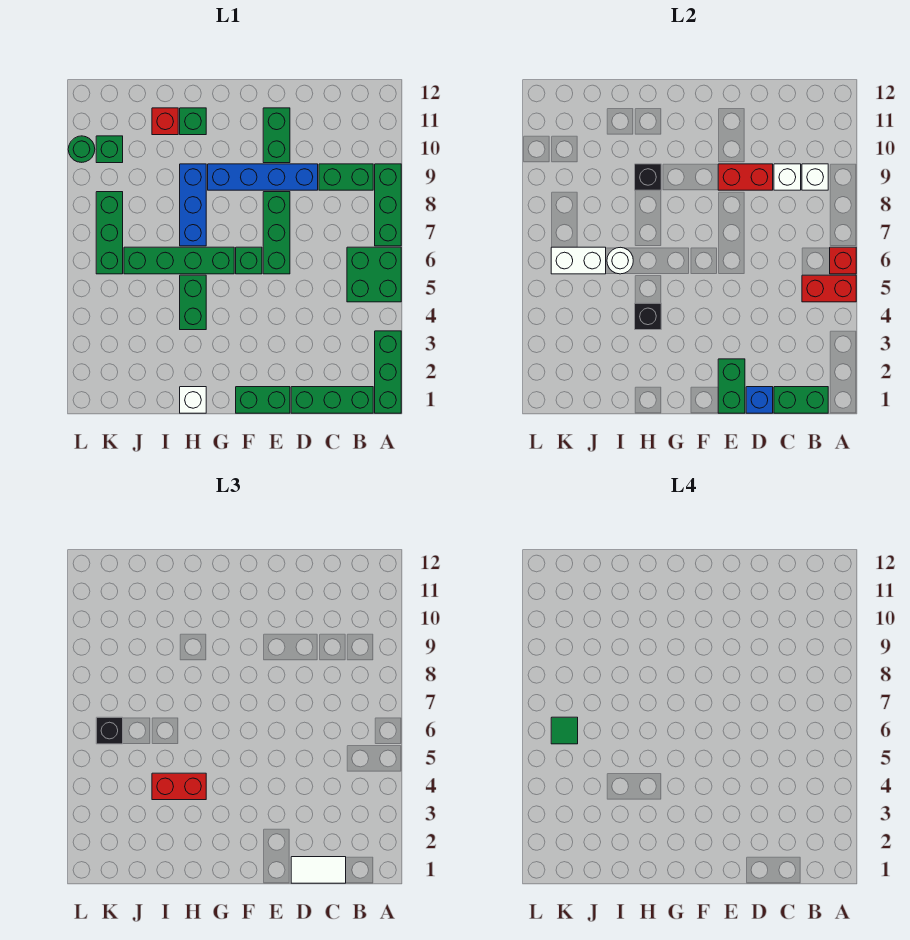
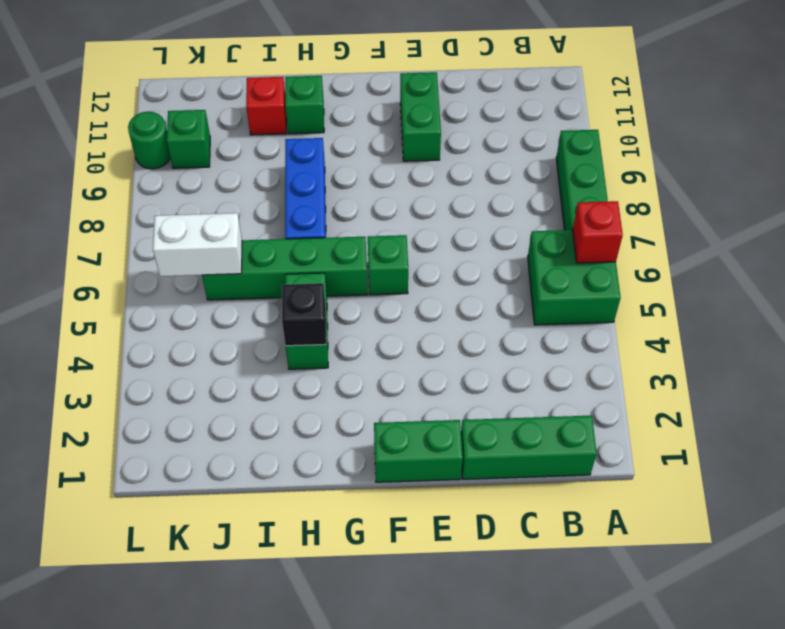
none -> green 1x3 brick [375,331,401,413]
none -> green 1x2 brick [319,164,373,190]
none -> blue 1x4 brick [208,164,318,190]
none -> green 1x3 brick [263,192,290,274]

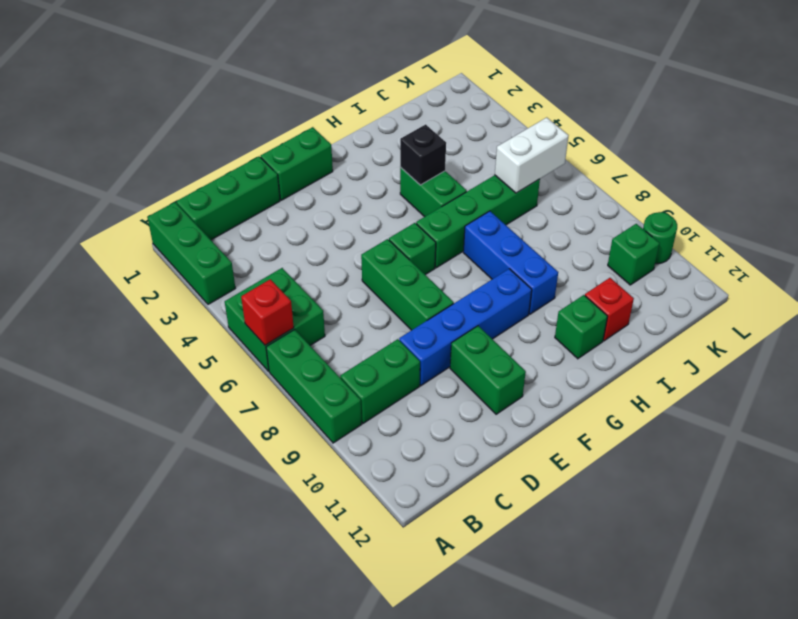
none -> white 1x1 brick [180,387,206,413]
none -> green 1x3 brick [96,192,123,274]
none -> red 1x2 brick [802,275,856,302]
none -> green 1x2 brick [774,387,828,413]

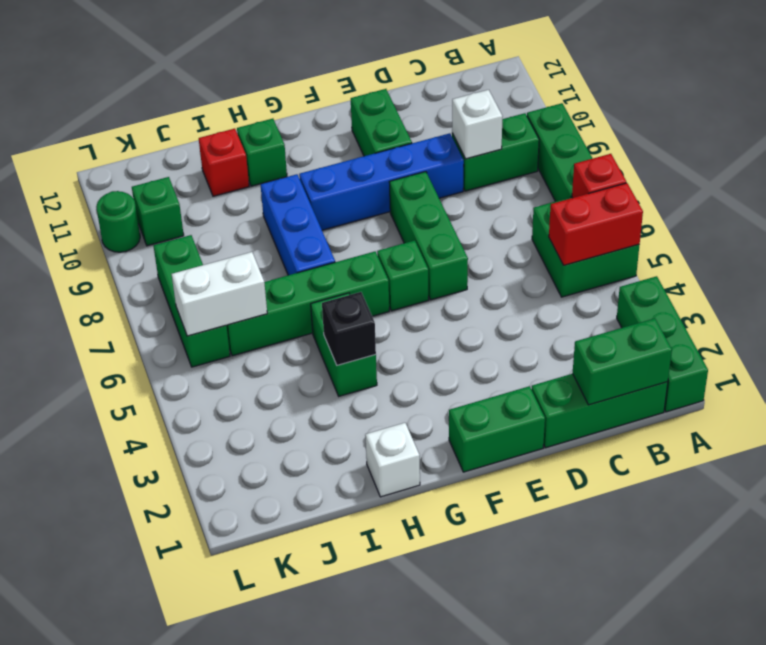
none -> white 1x1 brick [802,164,828,190]
none -> blue 1x1 brick [746,387,773,413]
none -> red 1x2 brick [718,164,773,190]
none -> green 1x2 brick [718,359,745,413]

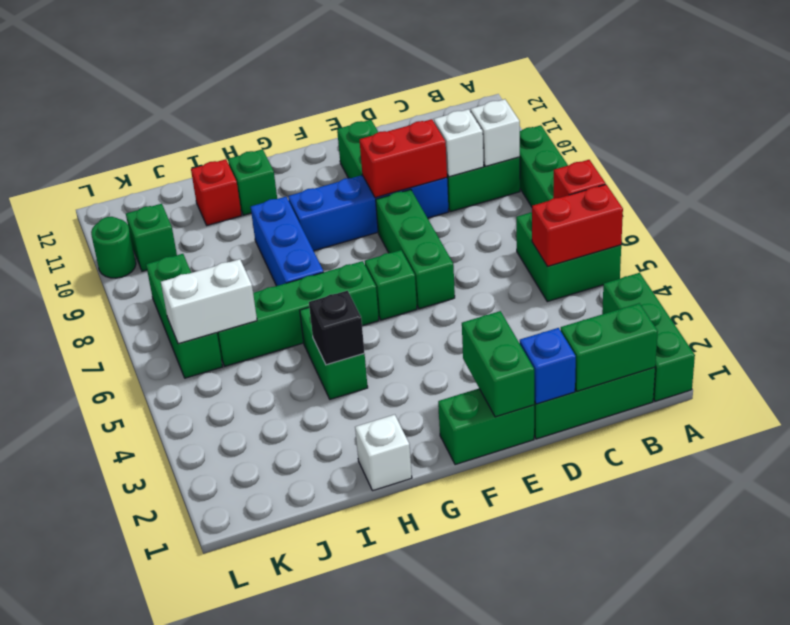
none -> black 1x1 brick [635,164,661,190]
none -> white 1x1 round brick [607,247,633,274]
none -> white 1x2 tile [291,857,346,883]
none -> red 1x2 brick [152,773,206,800]

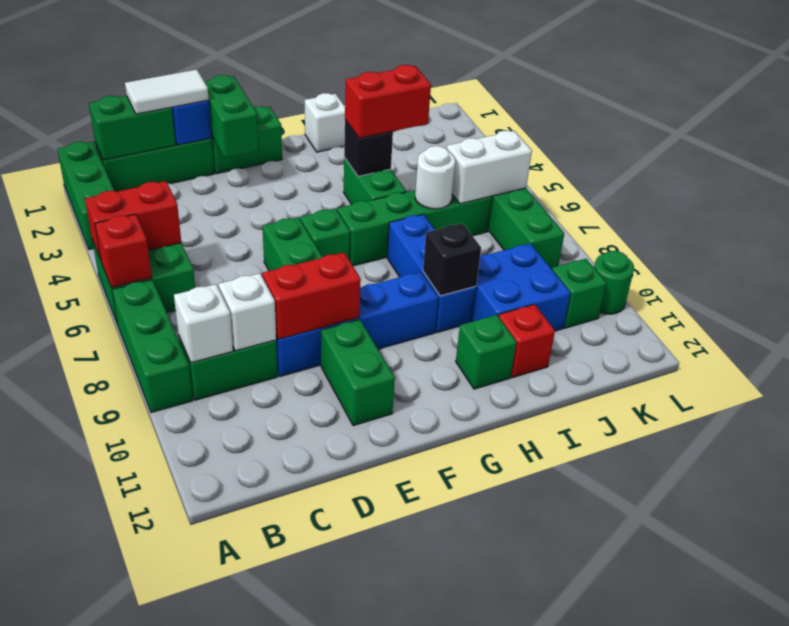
blue 2x2 brick [472,244,570,331] -> none
none -> black 1x1 brick [96,717,123,744]
none -> green 1x1 tile [551,717,578,744]

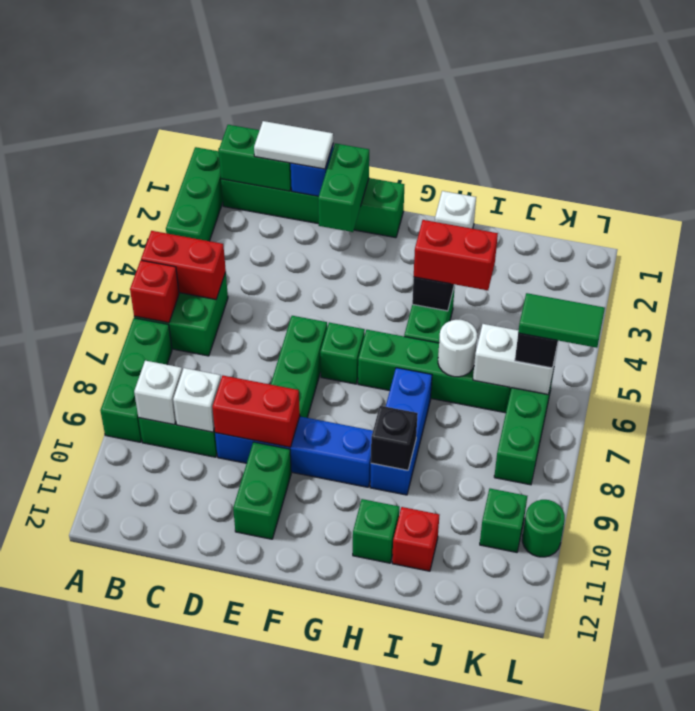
green 1x2 tile [518,293,605,348] -> green 1x1 tile [551,717,578,744]

